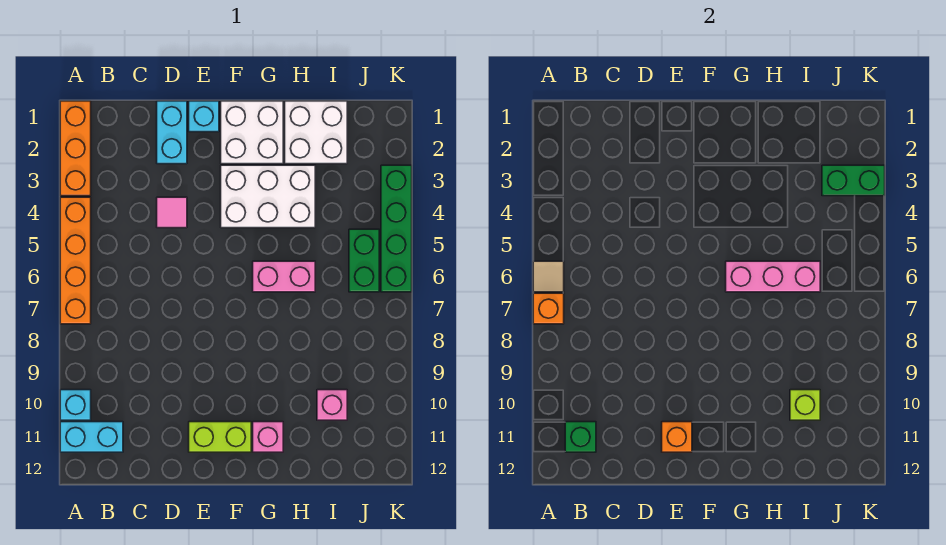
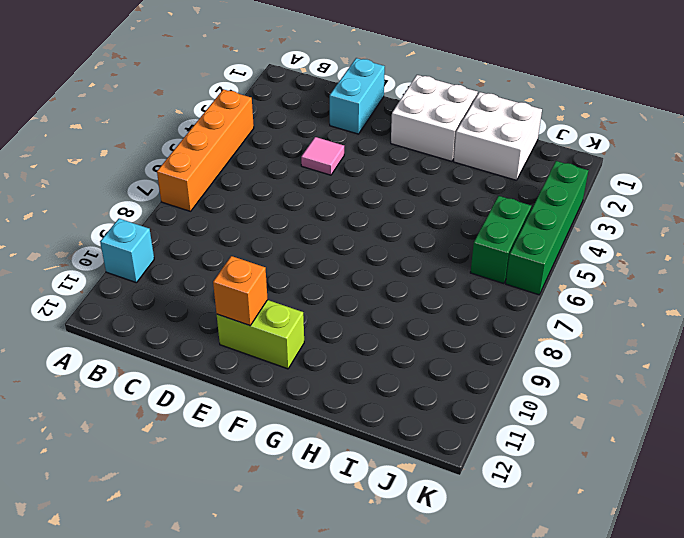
none -> orange 1x3 brick [60,101,91,196]
none -> cyan 1x2 brick [60,422,123,452]
none -> cyan 1x1 brick [189,101,219,132]

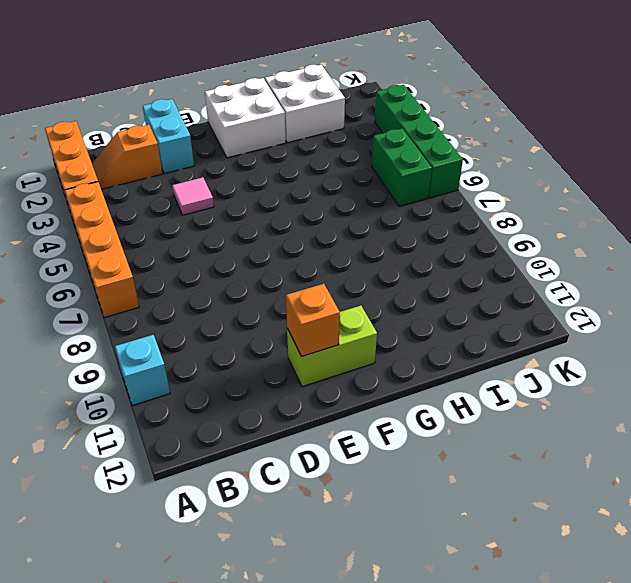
orange 1x2 slope [92,125,163,189] -> none
none -> cyan 1x2 brick [60,422,123,452]
none -> cyan 1x1 brick [189,101,219,132]
none -> white 2x3 brick [221,165,315,228]

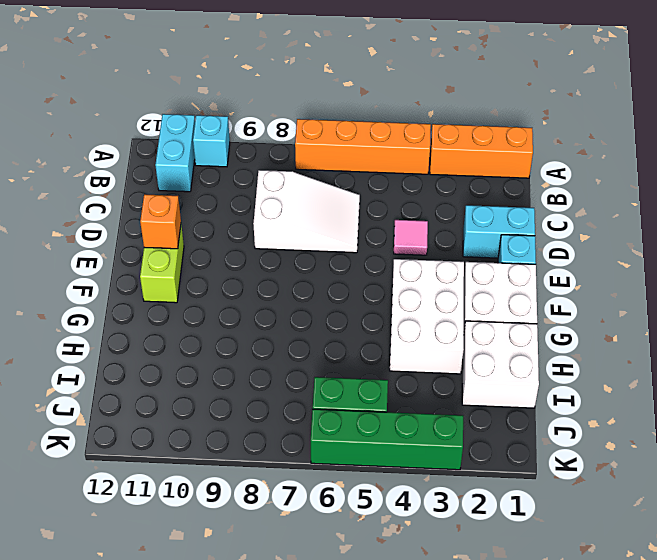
white 2x3 slope [253,170,360,253] -> none
none -> pink 1x2 brick [253,261,315,292]
none -> pink 1x1 brick [253,422,283,452]
none -> pink 1x1 brick [317,390,347,420]

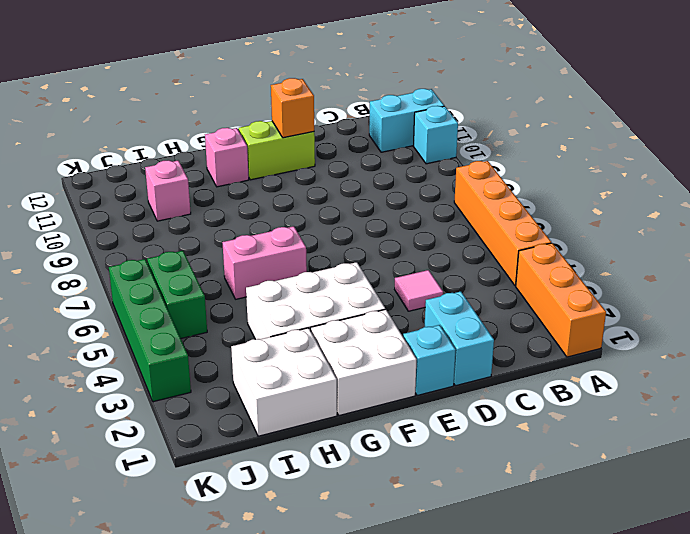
none -> tan 1x1 tile [533,261,564,292]
none -> orange 1x1 brick [533,293,564,324]
none -> green 1x1 brick [565,422,596,452]

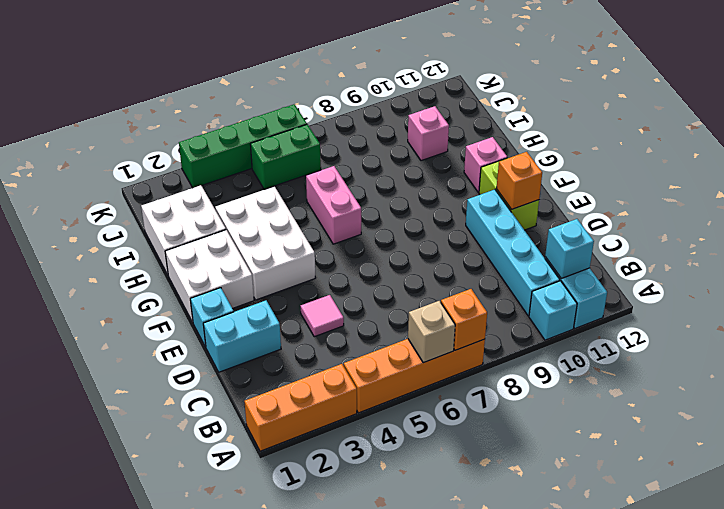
tan 1x1 brick [408,301,455,363] -> tan 1x1 tile [533,261,564,292]
cyan 1x4 brick [466,190,560,316] -> none
cyan 1x1 brick [545,219,594,279] -> green 1x1 brick [565,422,596,452]
none -> pink 1x3 brick [726,261,820,292]
none -> lime 1x1 brick [790,390,820,420]
none -> green 1x2 brick [822,165,885,196]

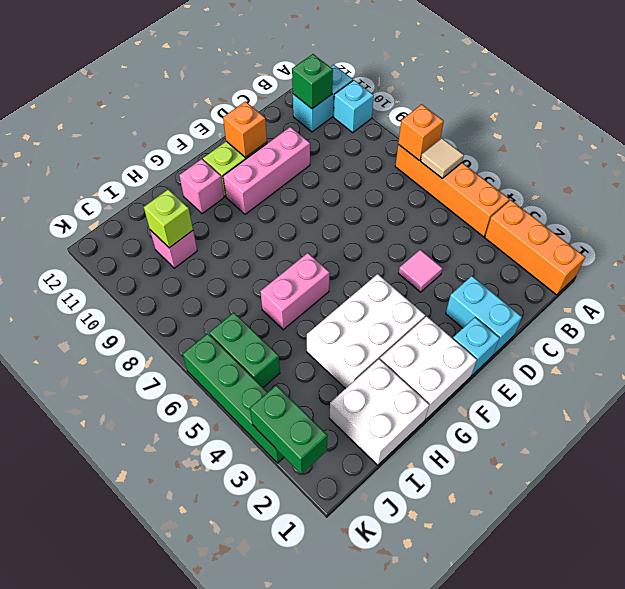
pink 1x3 brick [223,127,310,214] -> pink 1x3 brick moved to [726,261,820,292]
green 1x2 brick [250,385,328,474] -> green 1x2 brick turned to [822,165,885,196]

